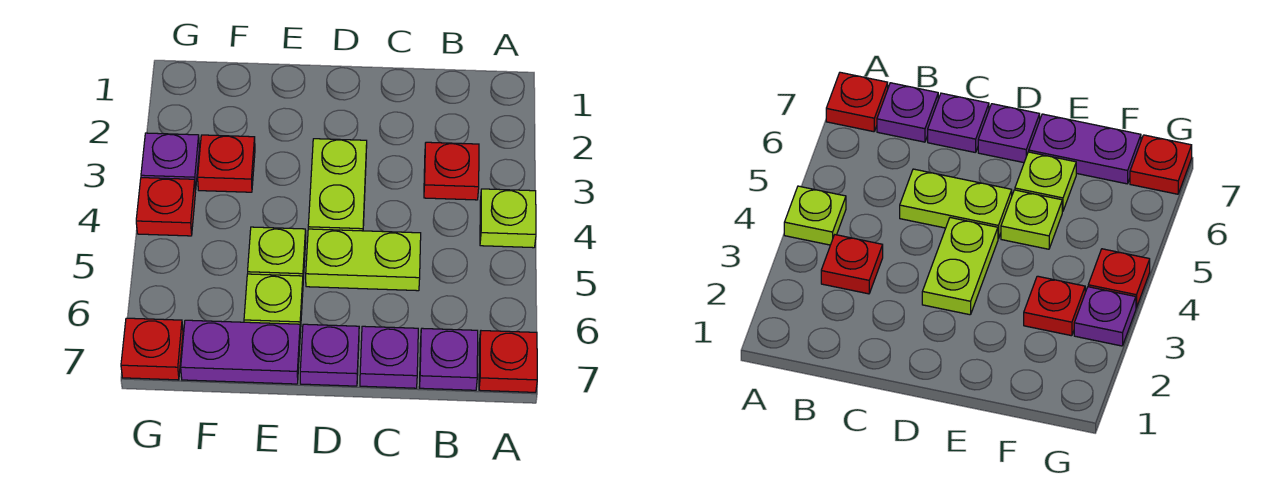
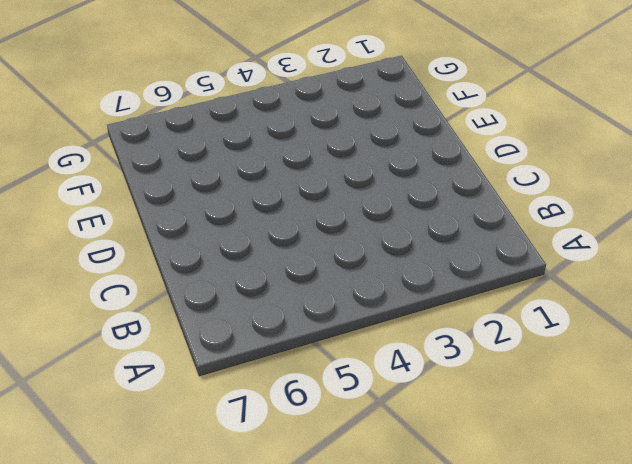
none -> lime 1x1 plate [480,189,536,248]
none -> red 1x1 plate [479,331,537,392]
none -> red 1x1 plate [424,142,479,200]

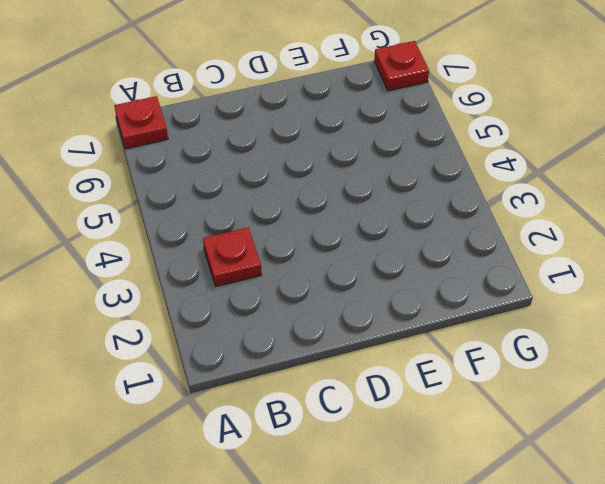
none -> lime 1x1 plate [480,189,536,248]
none -> purple 1x1 plate [419,328,478,390]
none -> lime 1x2 plate [306,229,421,291]

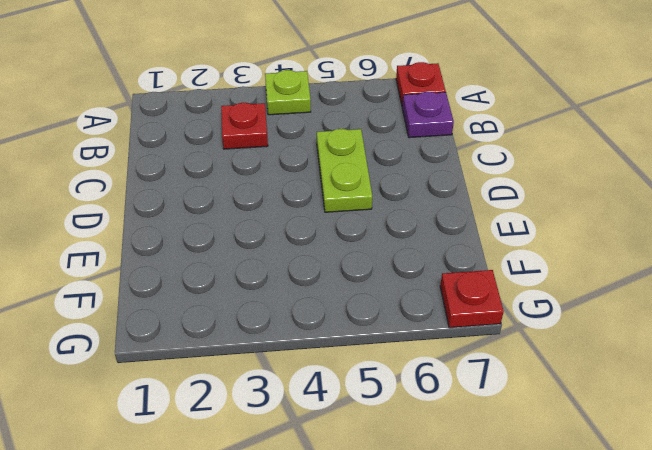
none -> purple 1x1 plate [360,326,418,388]
none -> lime 1x2 plate [308,139,367,231]
none -> purple 1x1 plate [300,324,359,386]

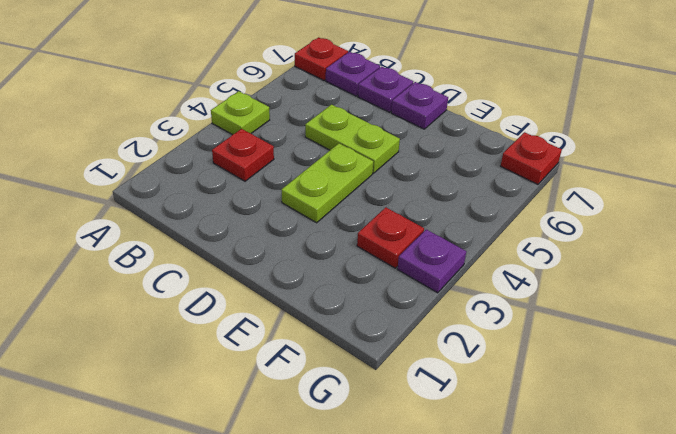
none -> lime 1x1 plate [248,227,306,279]
none -> lime 1x1 plate [244,274,303,332]
none -> purple 1x2 plate [181,320,300,384]

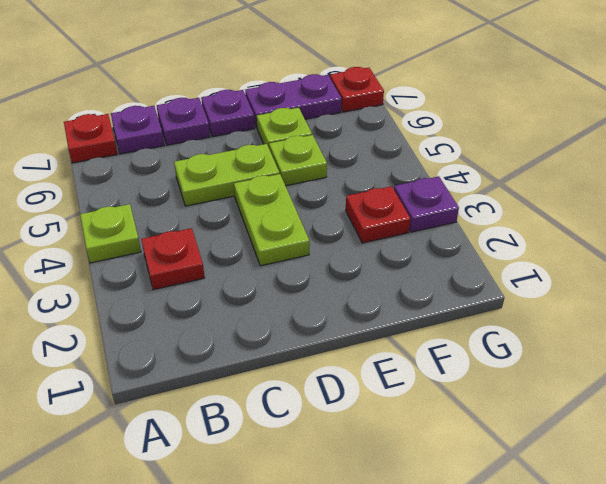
none -> red 1x1 plate [136,178,196,236]

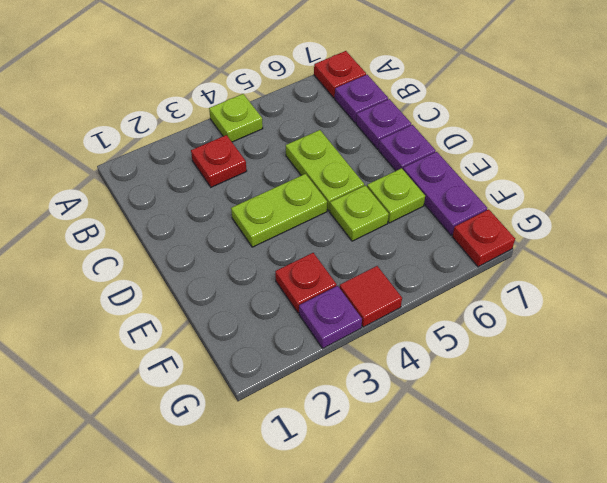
red 1x1 tile [339,266,402,327] -> red 1x1 plate [136,178,196,236]

